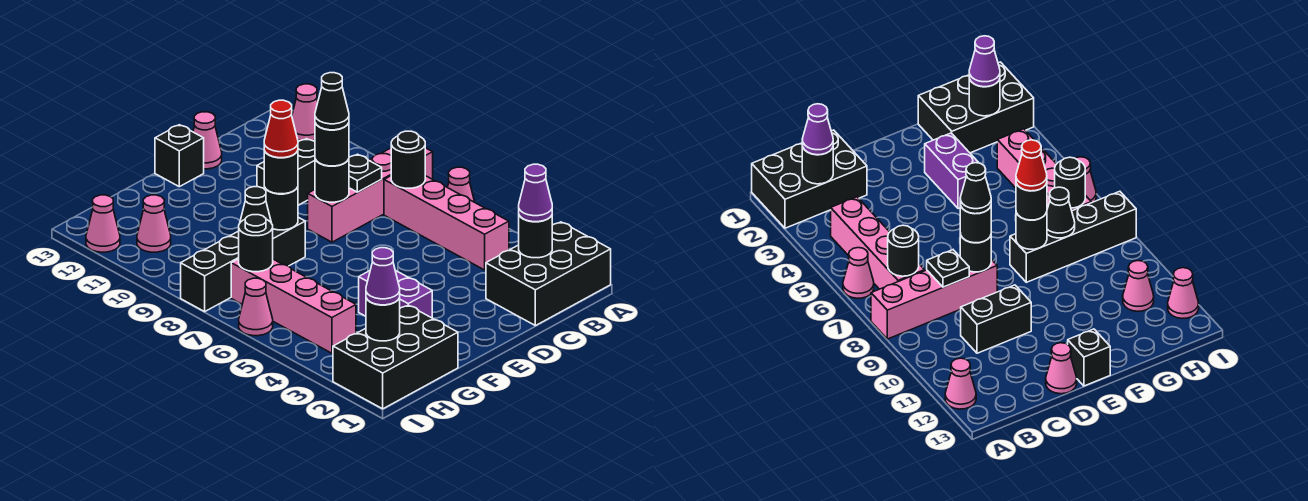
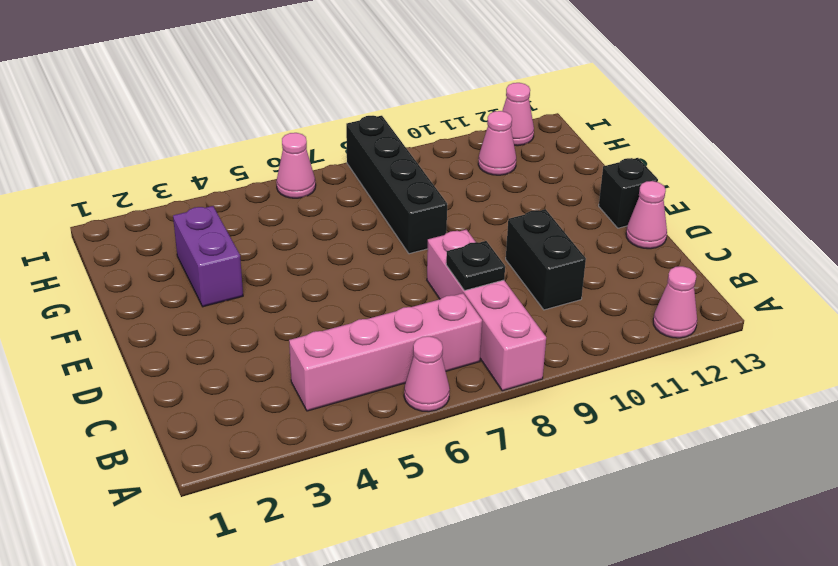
purple 1x2 brick [173,206,243,307] -> purple 1x2 brick turned to [359,270,432,318]
none -> black 2x3 brick [486,222,611,326]
none -> black 2x3 brick [333,305,458,409]
none -> pink 1x4 brick [231,259,356,353]

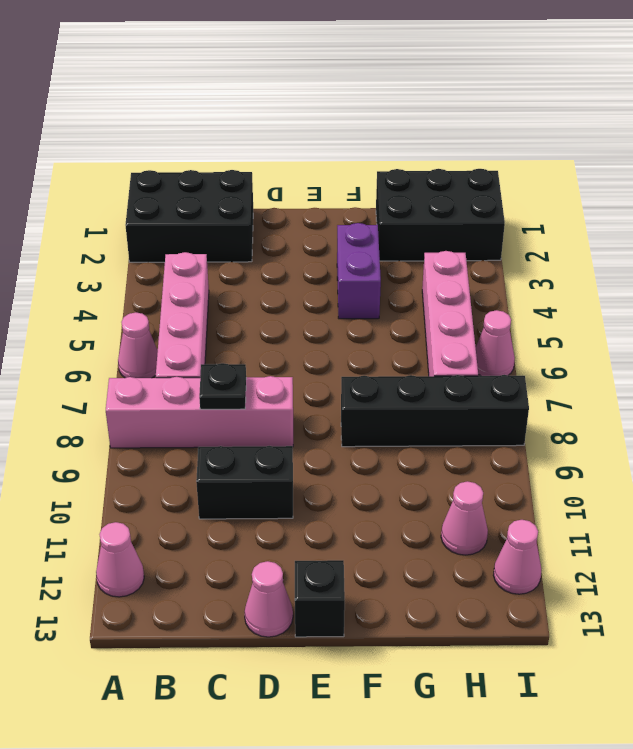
none -> black 1x1 round brick [519,216,552,258]
none -> black 1x1 round brick [391,131,425,188]
none -> black 1x1 round brick [315,159,349,202]

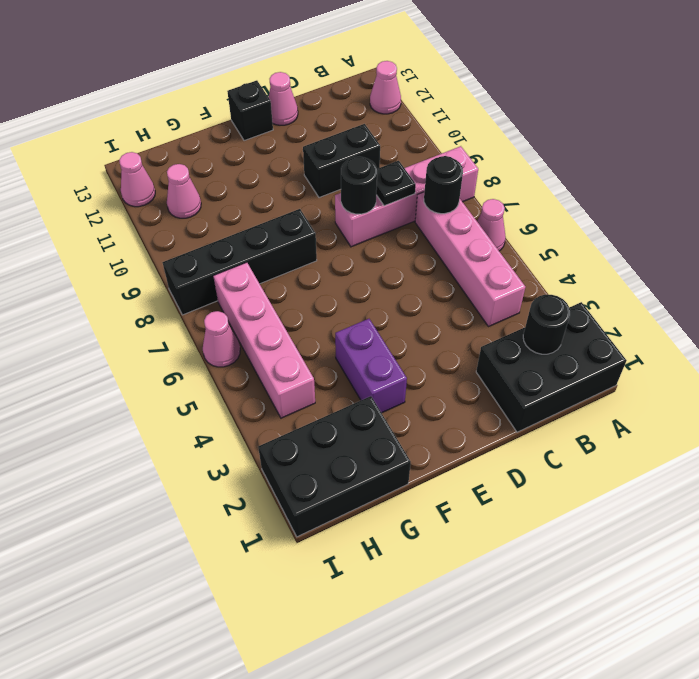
none -> black 1x1 round brick [264,187,298,230]
none -> black 1x1 cone [240,187,271,222]
none -> black 1x1 round brick [366,298,400,341]

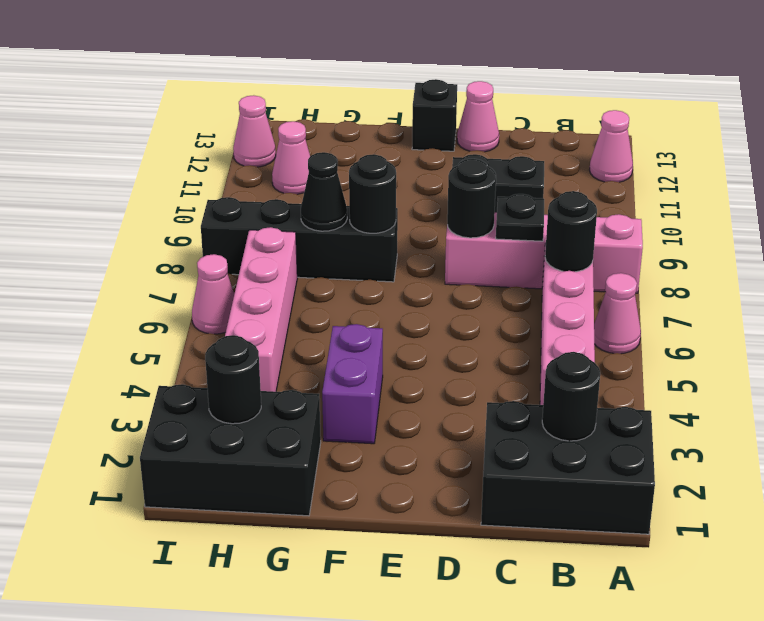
none -> black 1x1 round brick [239,215,273,272]
none -> purple 1x1 cone [519,164,552,222]
none -> black 1x1 round brick [315,123,349,166]

